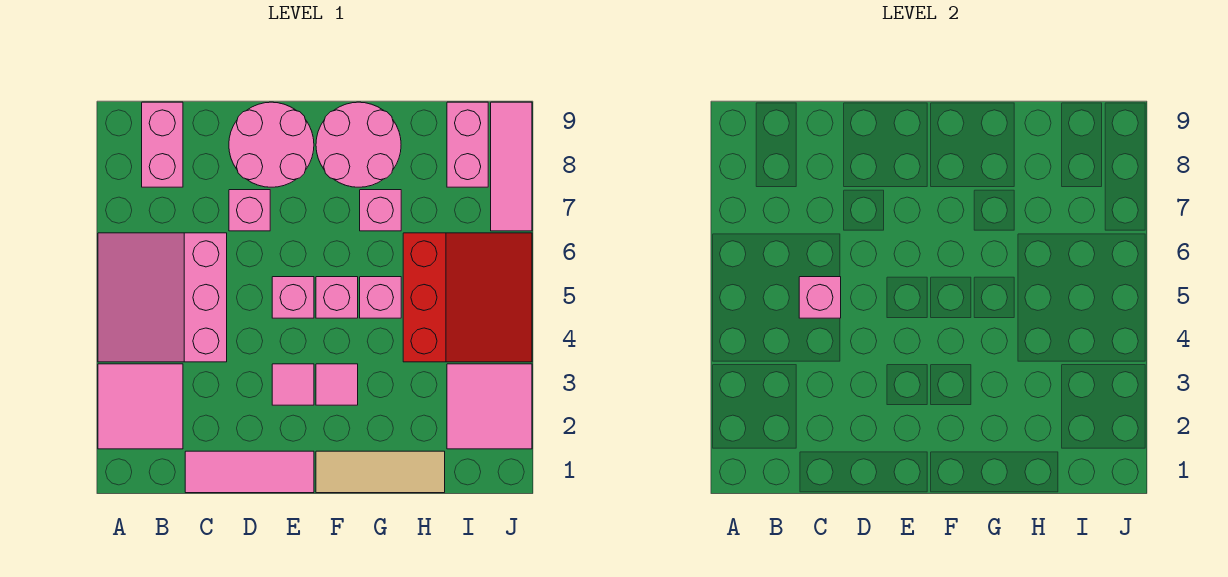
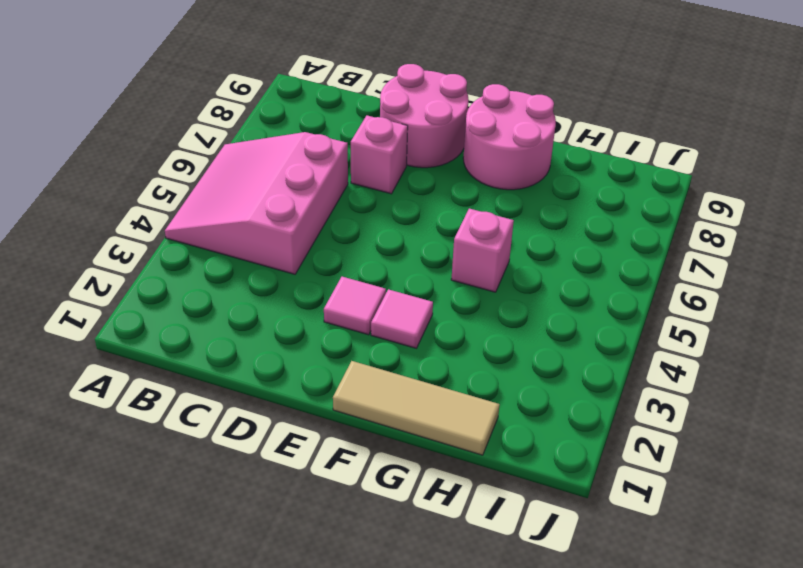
none -> pink 2x2 tile [98,364,183,449]
none -> pink 1x2 brick [142,102,183,187]
none -> pink 1x3 tile [185,451,314,493]

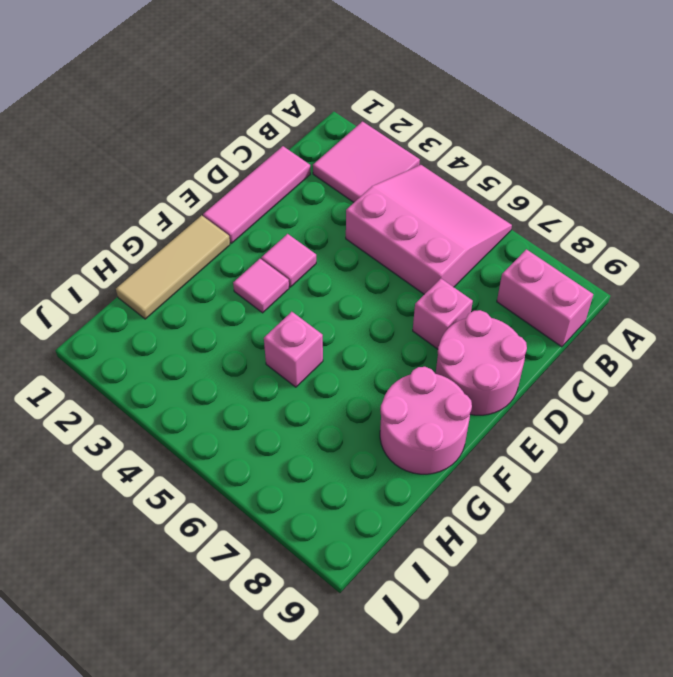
none -> pink 1x1 brick [272,277,314,318]
none -> pink 1x1 brick [316,277,358,318]
none -> pink 1x1 brick [360,190,401,231]

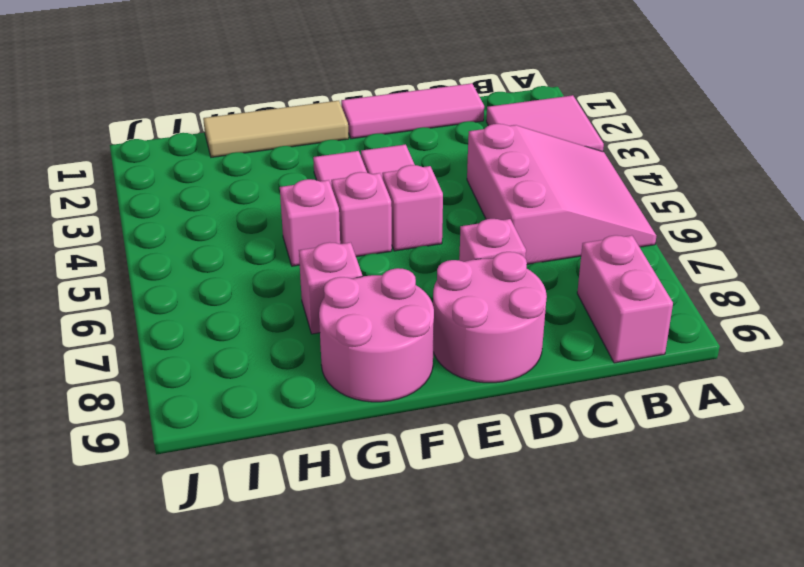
none -> red 3x3 slope [403,233,532,362]
none -> pink 2x2 tile [447,364,532,449]
none -> pink 1x2 brick [447,102,488,187]

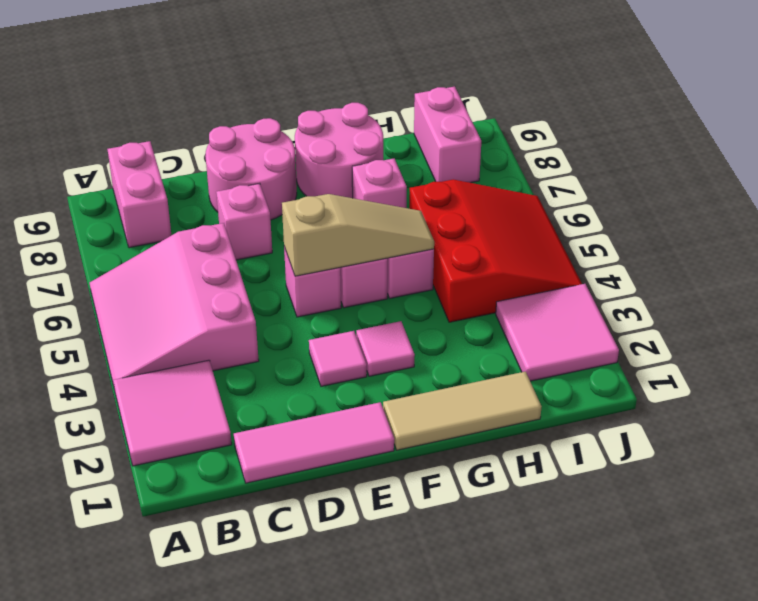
tan 1x3 slope [282,194,434,276] -> none
none -> pink 1x3 tile [491,102,532,231]
none -> pink 1x1 brick [799,277,841,318]

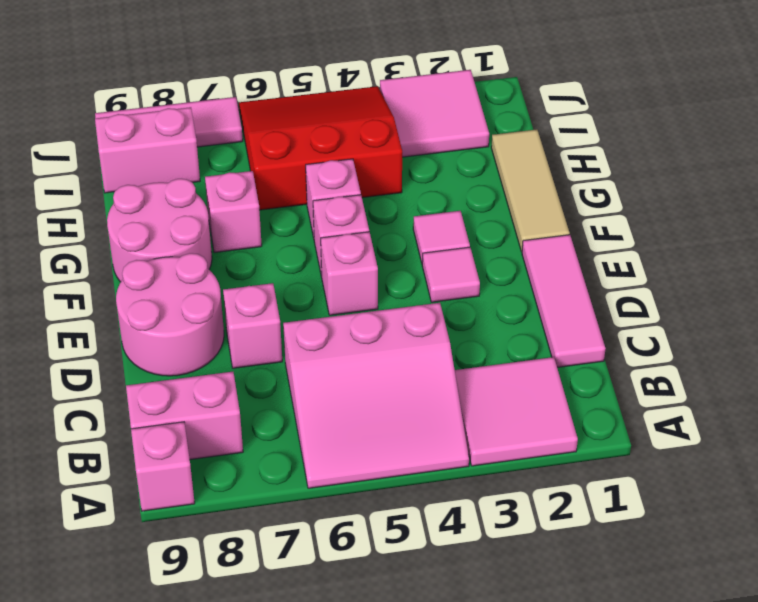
pink 1x1 brick [131,422,195,511] -> pink 1x1 brick moved to [799,277,841,318]

